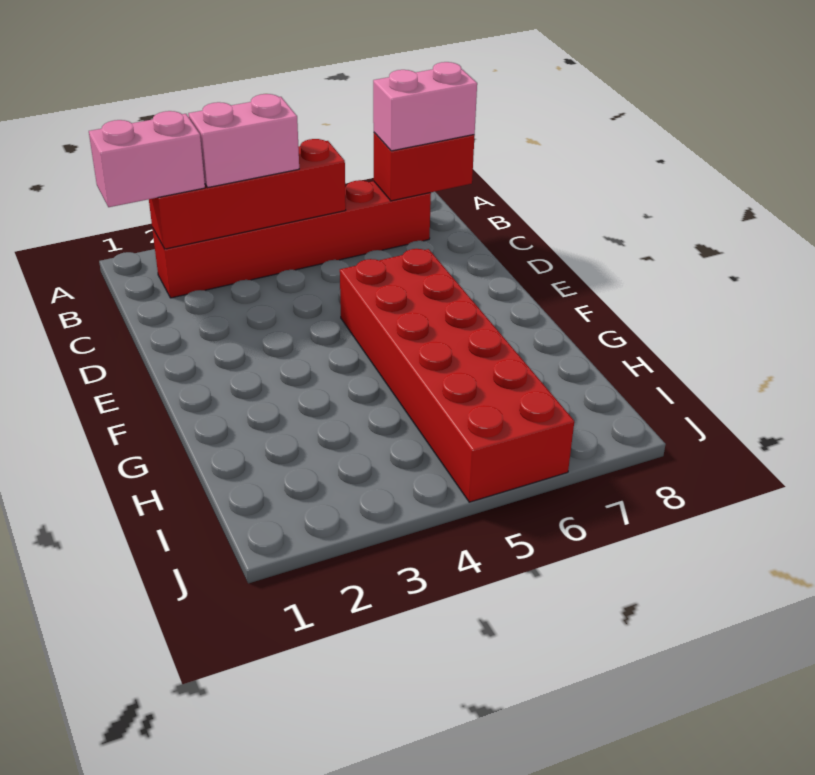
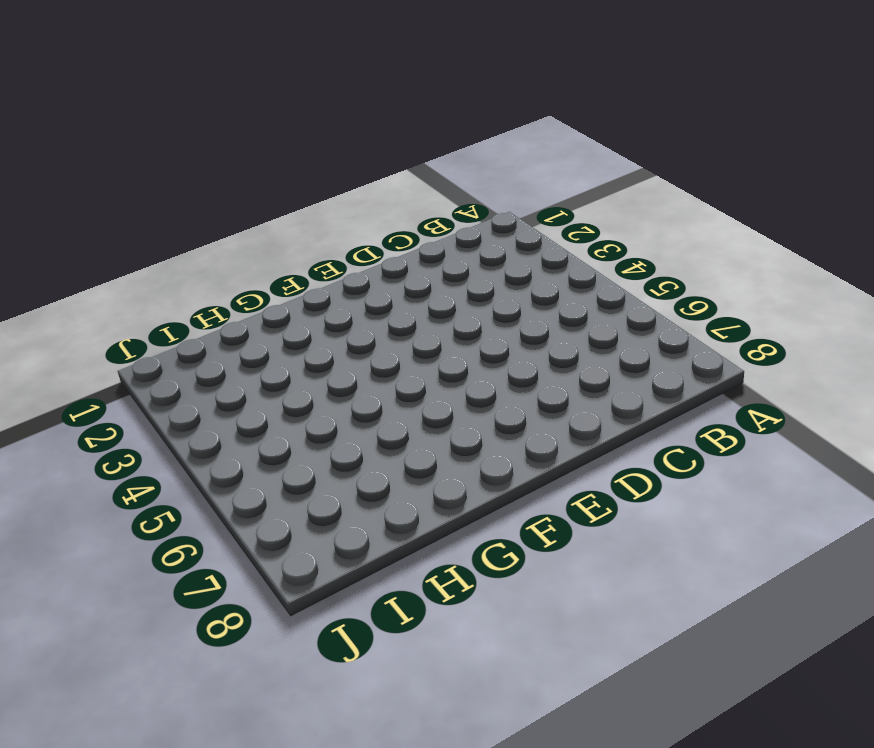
none -> red 1x6 brick [152,180,431,298]
none -> red 2x6 brick [340,249,574,502]

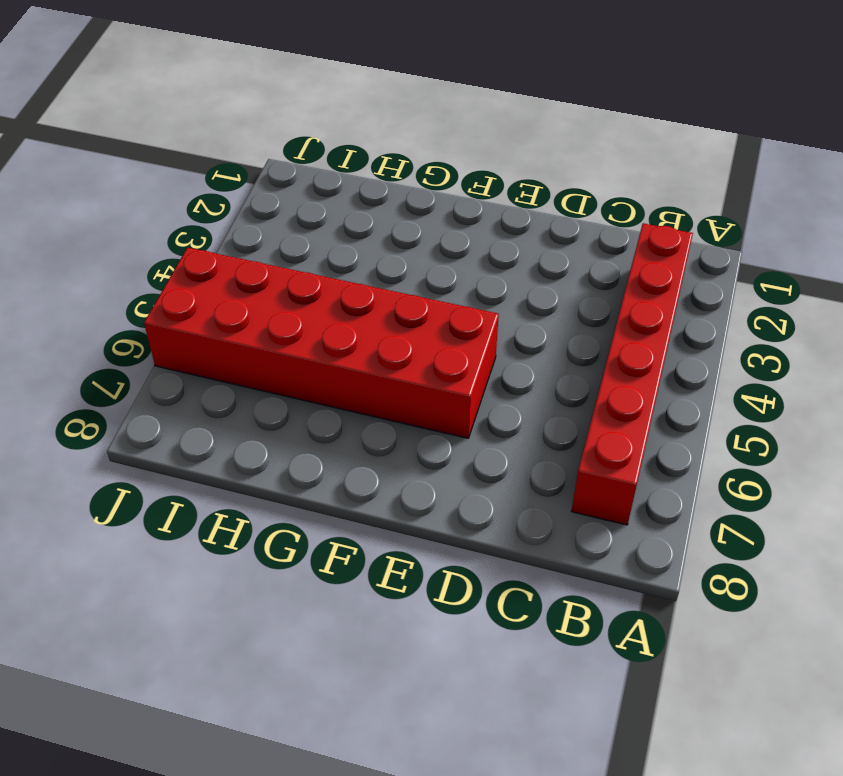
none -> red 1x4 brick [149,139,346,249]
none -> red 1x2 brick [374,133,475,201]

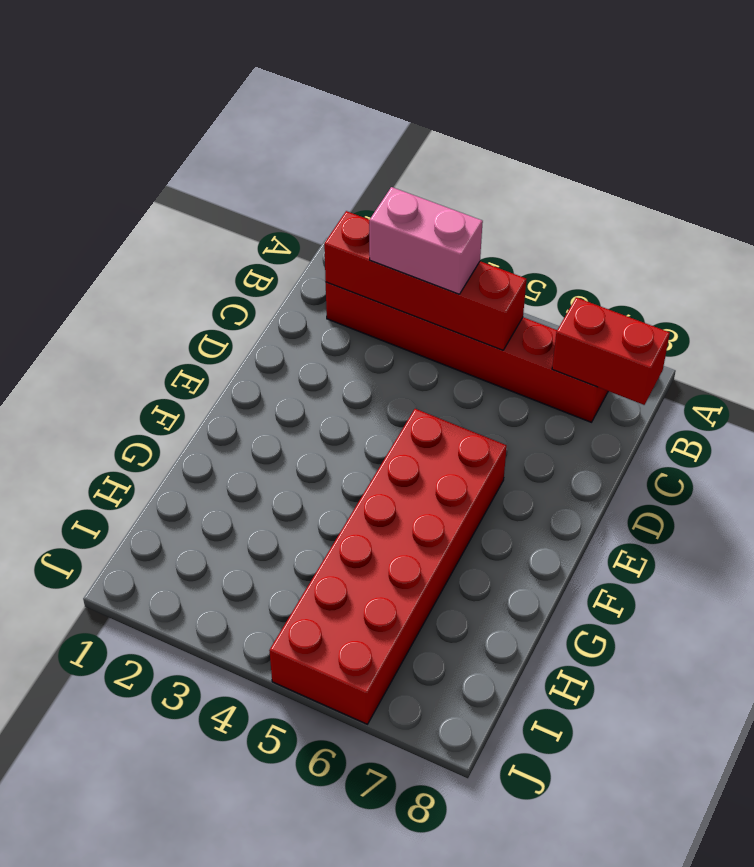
none -> pink 1x2 brick [89,111,205,207]
none -> pink 1x2 brick [373,62,477,151]

